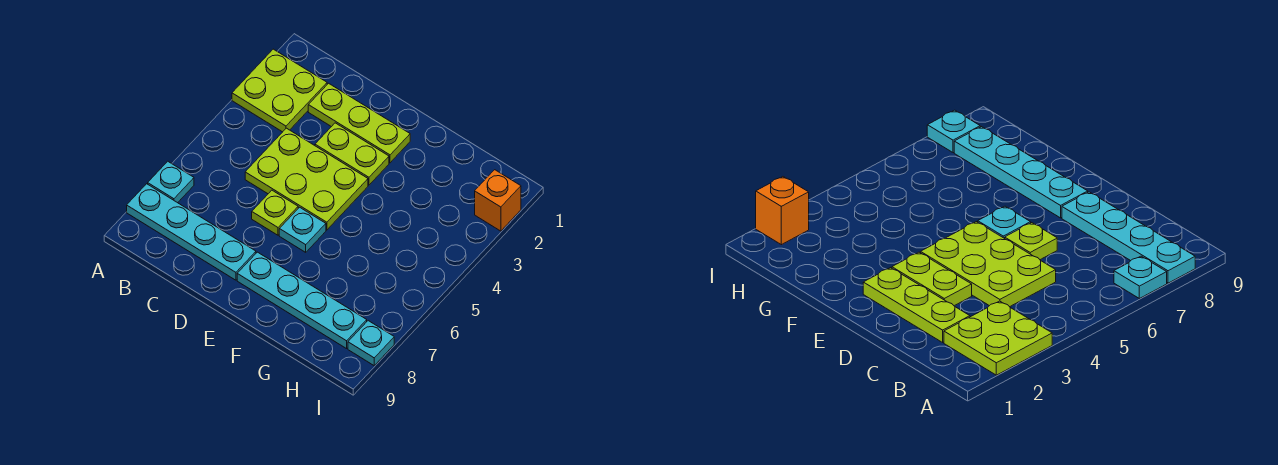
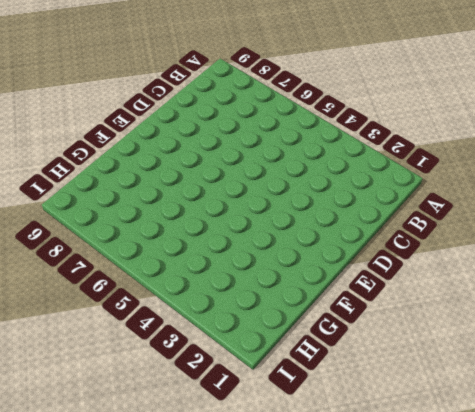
none -> lime 2x2 plate [232,49,327,132]
none -> cyan 1x1 plate [148,161,194,203]

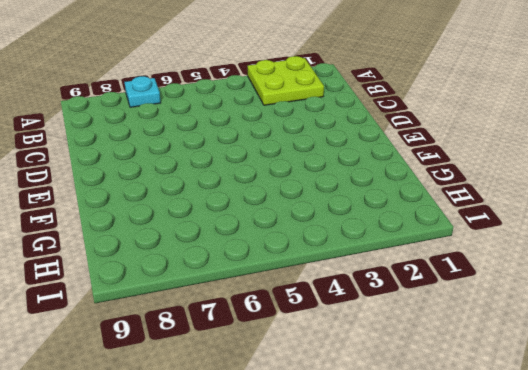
none -> cyan 1x4 plate [127,184,256,280]
none -> lime 1x3 plate [308,83,410,163]

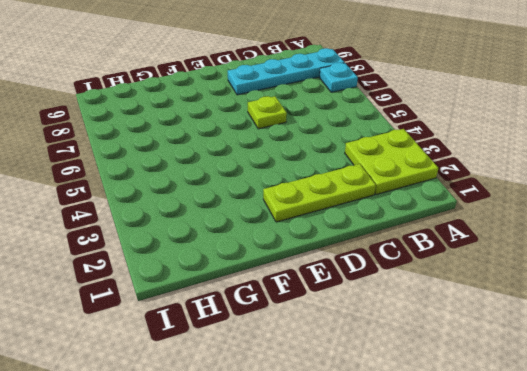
none -> lime 2x3 plate [245,128,368,230]
none -> lime 1x2 plate [315,123,389,185]

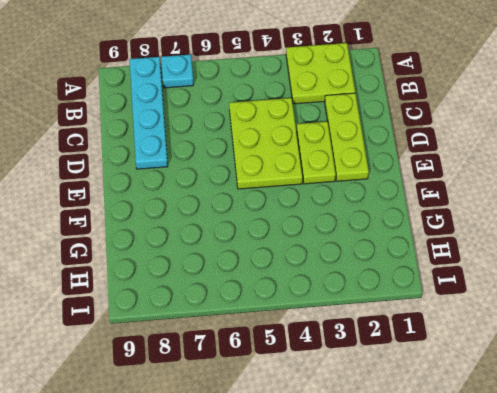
none -> lime 1x1 plate [252,190,298,235]
none -> cyan 1x1 plate [279,207,326,252]

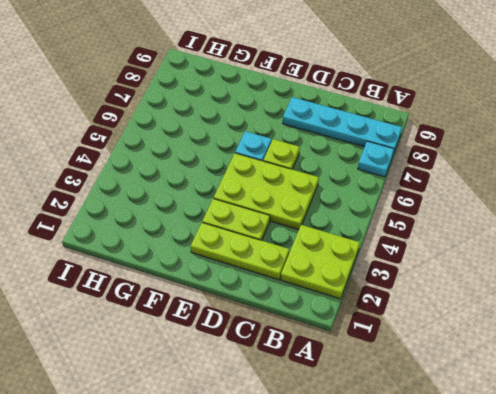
none -> cyan 1x4 plate [237,252,367,349]
none -> orange 1x1 brick [475,170,521,231]

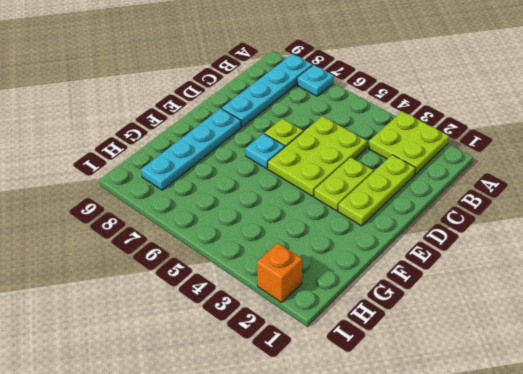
none -> cyan 1x1 plate [348,321,394,365]

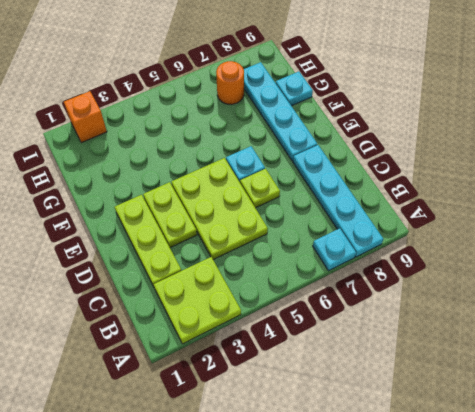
cyan 1x1 plate [276,72,313,106] -> cyan 1x1 plate moved to [348,321,394,365]
orange 1x1 round brick [216,61,244,104] -> none

